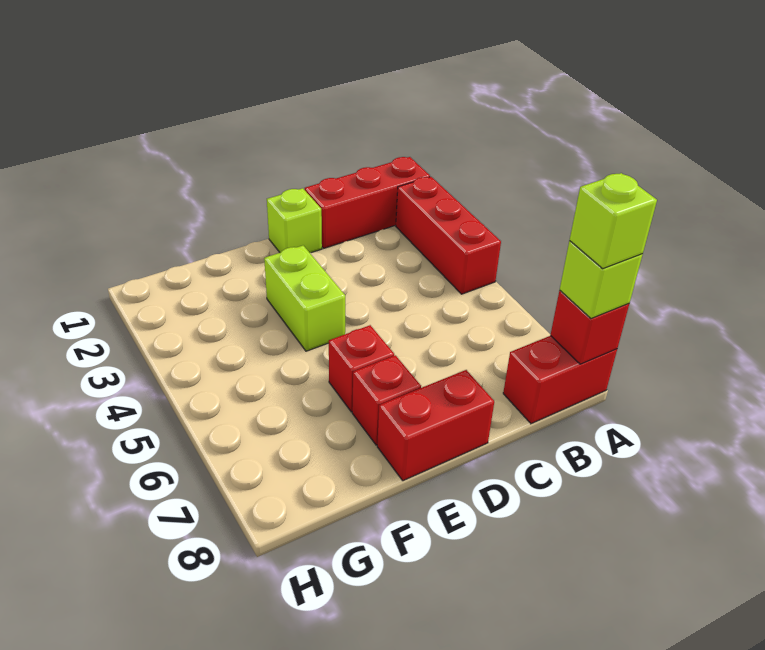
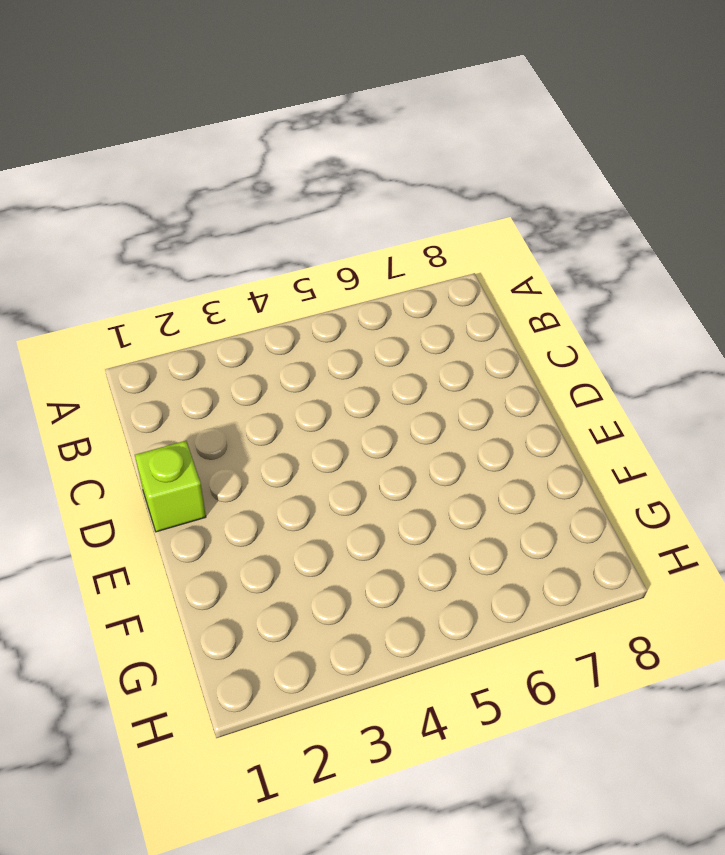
none -> red 1x3 brick [305,157,430,248]
none -> red 1x3 brick [396,177,501,294]

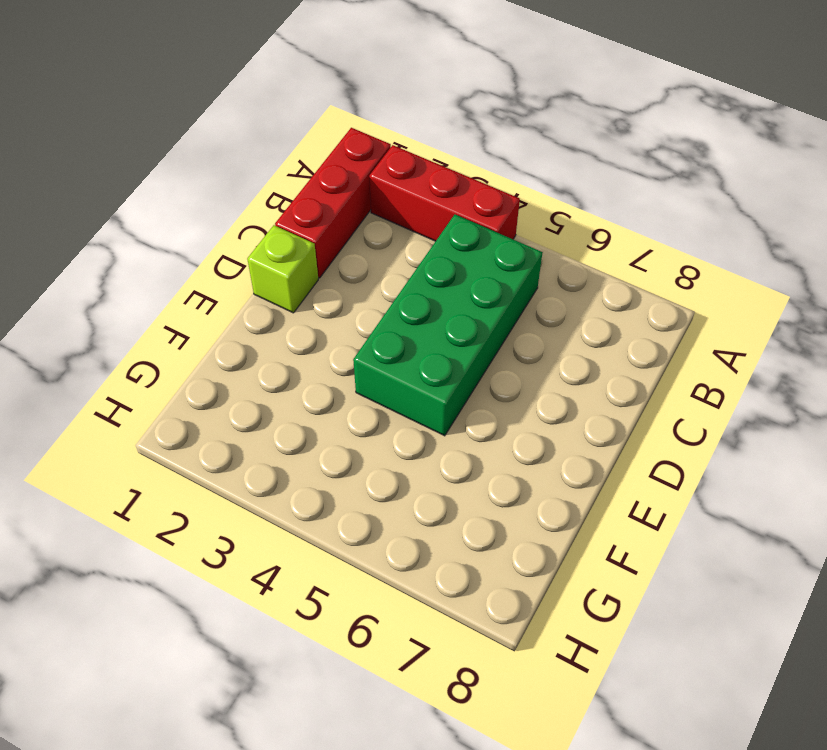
green 2x4 brick [353,215,543,436] -> lime 1x2 brick [264,246,345,351]
none -> red 1x2 brick [503,336,617,424]
none -> red 1x2 brick [377,370,494,481]

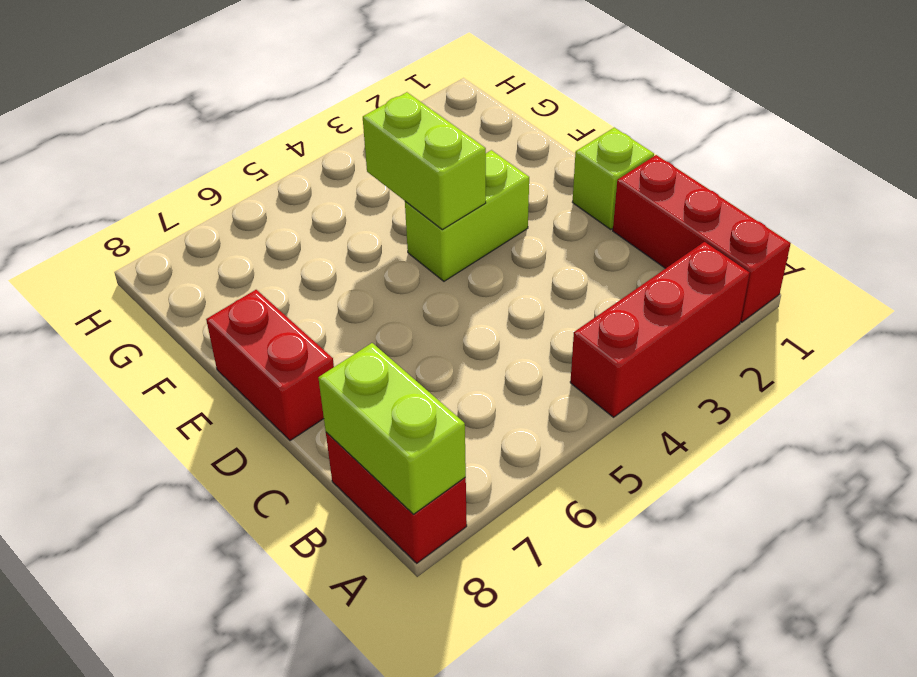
lime 1x2 brick [318,343,466,514] -> red 1x1 brick [550,291,629,364]
lime 1x2 brick [363,92,486,230] -> none
none -> red 1x1 brick [329,325,394,412]
none -> red 1x1 brick [352,355,421,445]

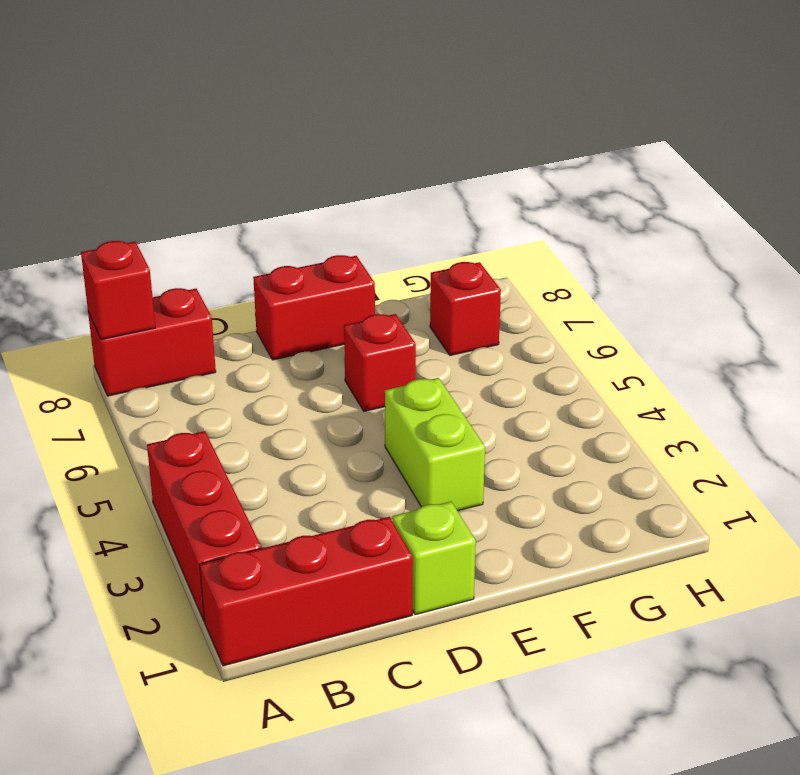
red 1x1 brick [430,262,501,355] -> red 1x1 brick moved to [352,355,421,445]
none -> lime 1x1 brick [560,241,643,318]
none -> lime 1x1 brick [570,173,657,268]

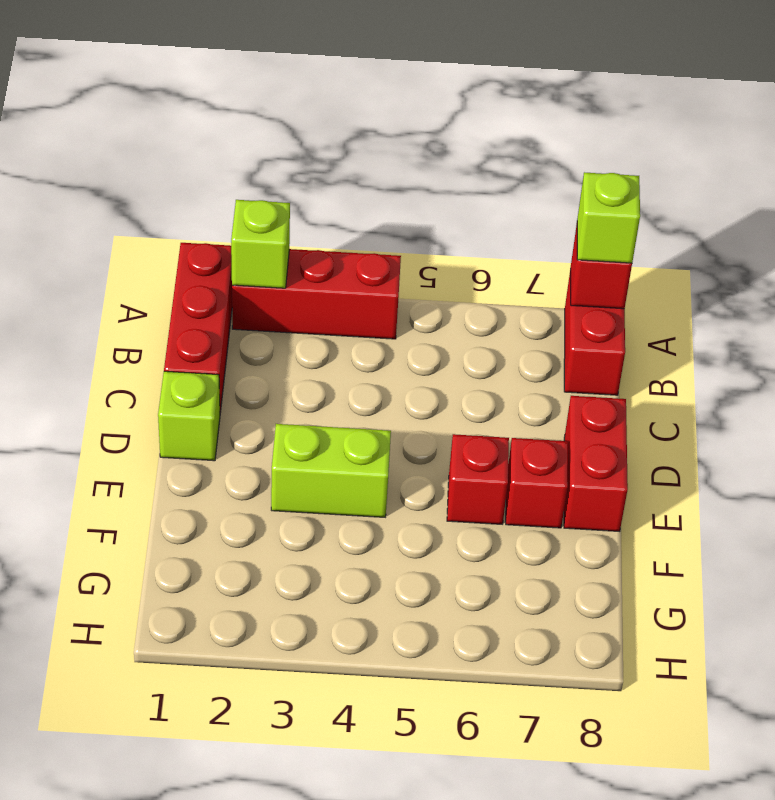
lime 1x1 brick [231,200,290,288] -> lime 1x1 brick moved to [570,173,657,268]

